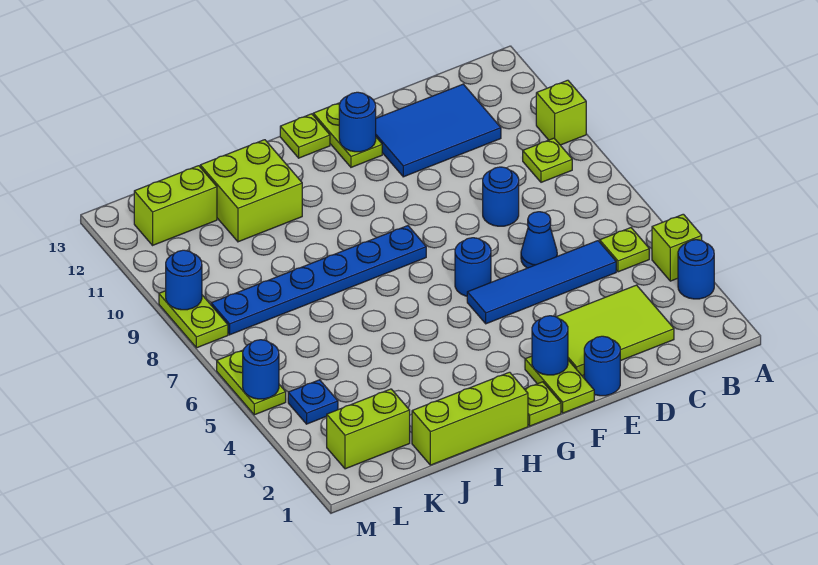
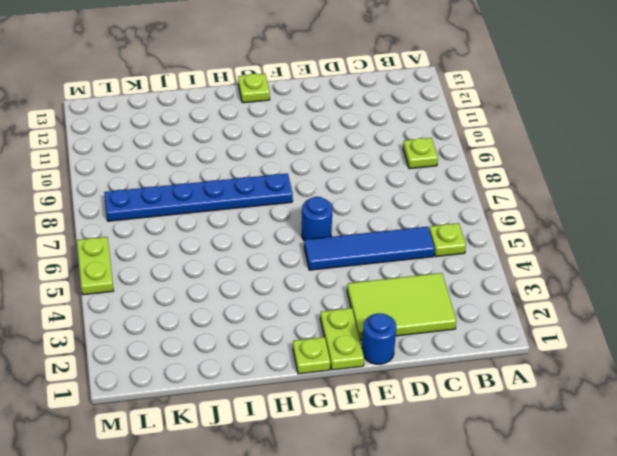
none -> blue 1x1 round brick [678,240,714,299]
none -> lime 1x1 brick [652,214,702,281]
none -> lime 1x1 brick [536,80,586,145]

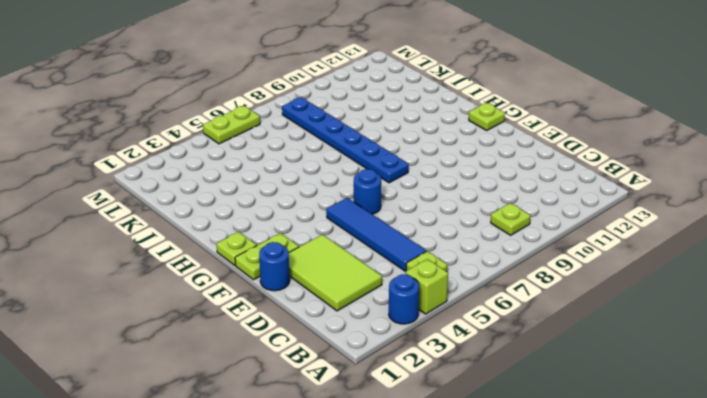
none -> lime 1x1 brick [536,80,586,145]
none -> blue 2x3 tile [376,84,501,177]
none -> blue 1x1 cone [521,212,557,268]

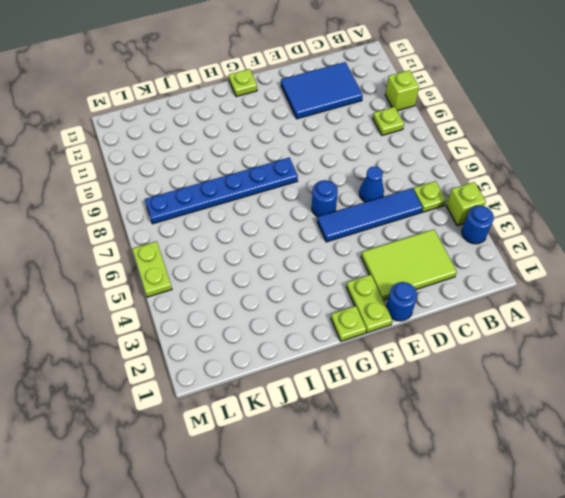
none -> blue 1x1 round brick [483,167,519,226]
none -> lime 1x2 plate [313,103,382,167]
none -> lime 1x3 brick [412,372,528,465]

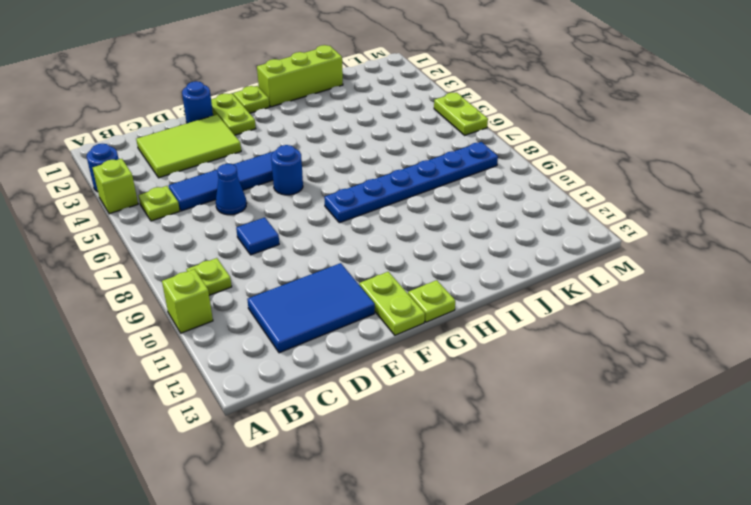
blue 1x1 tile [236,217,279,255] -> blue 1x1 round brick [483,167,519,226]
none -> lime 2x2 brick [200,140,302,242]
none -> lime 1x2 brick [327,389,410,469]
none -> lime 1x2 brick [134,166,217,245]

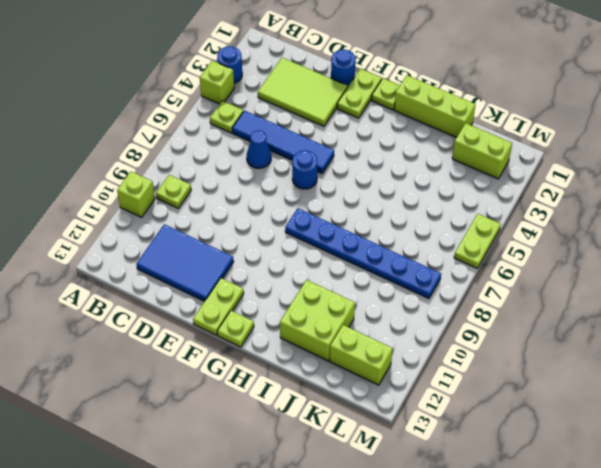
none -> blue 1x1 round brick [483,167,519,226]
none -> blue 1x1 plate [288,380,338,424]
none -> lime 1x2 plate [159,291,228,348]

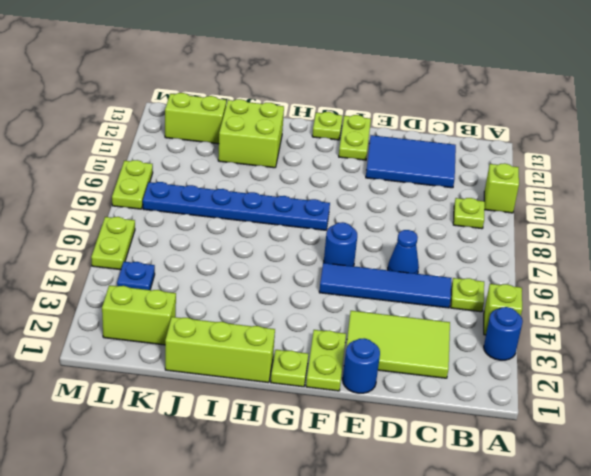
none -> blue 1x1 round brick [483,167,519,226]
none -> blue 1x1 round brick [532,316,568,375]
none -> blue 1x1 round brick [339,92,376,152]

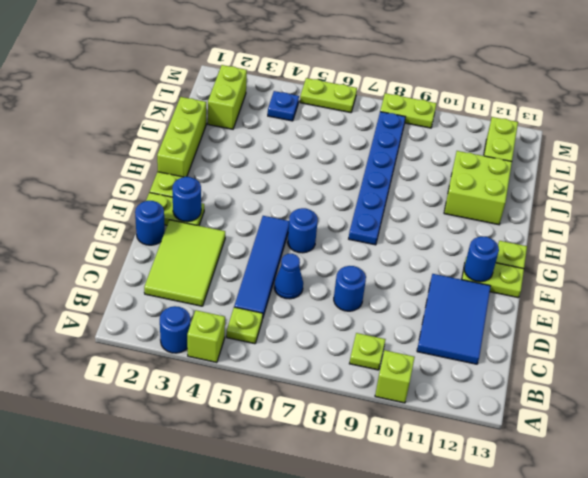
none -> blue 1x1 round brick [243,340,279,399]
none -> blue 1x1 round brick [166,250,202,310]

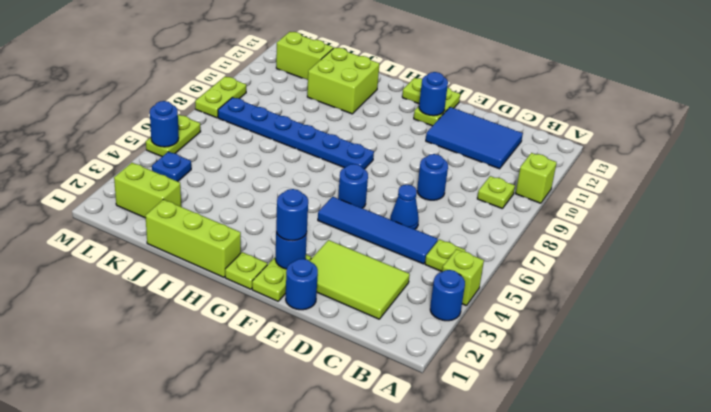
blue 1x1 round brick [276,189,308,241] -> blue 1x1 round brick moved to [166,250,202,310]

